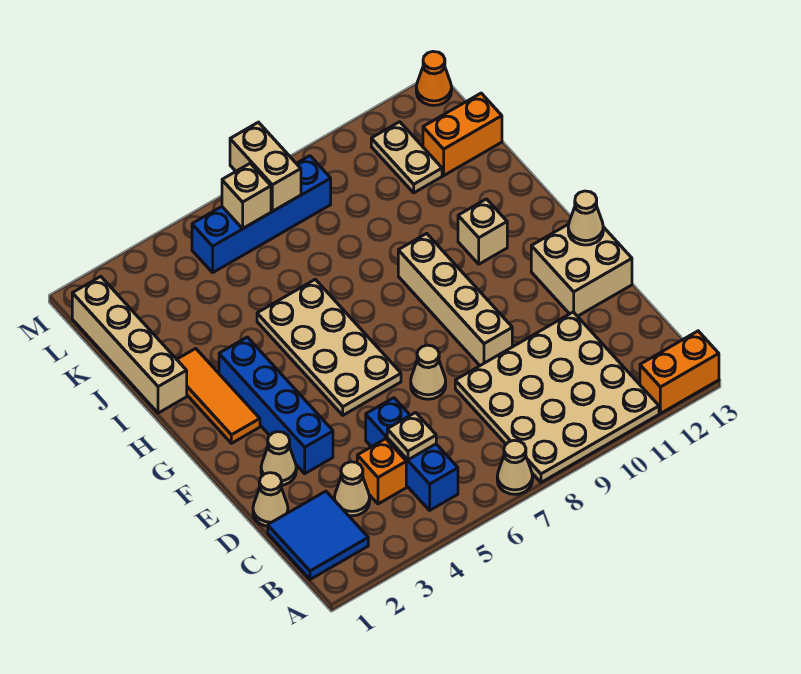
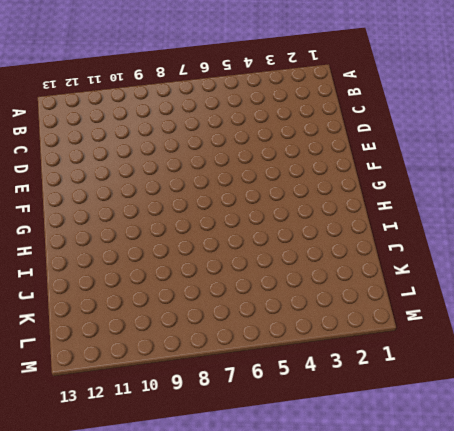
none -> tan 1x1 cone [497,440,533,494]
none -> tan 4x4 plate [455,312,659,482]
none -> orange 1x2 brick [640,331,719,414]

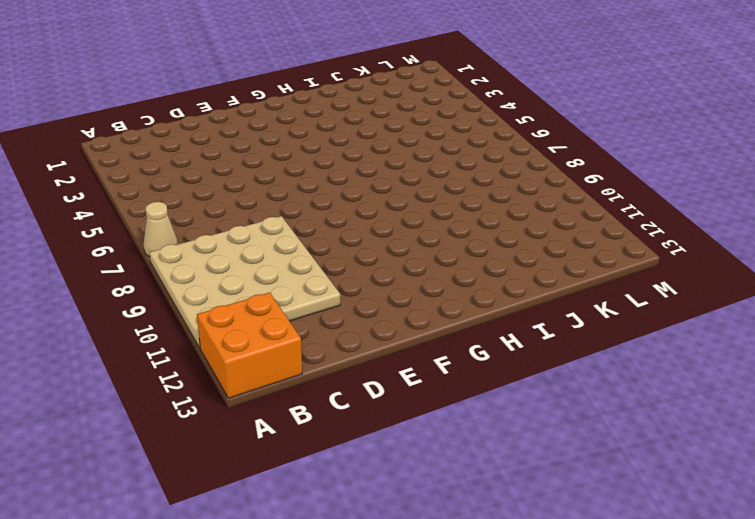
orange 2x2 brick [197,292,302,398] -> orange 1x2 brick [640,331,719,414]
none -> blue 2x2 tile [268,491,368,579]
none -> blue 1x3 brick [366,398,458,510]
none -> tan 1x1 cone [334,462,370,516]

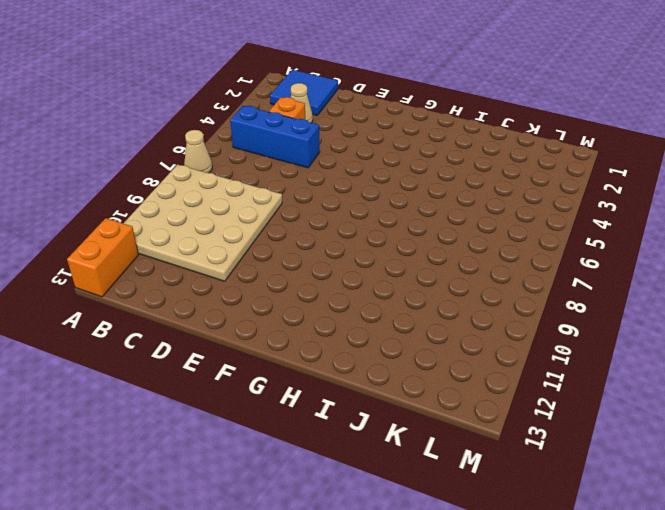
none -> tan 1x1 cone [253,473,288,526]
none -> tan 1x1 cone [261,432,296,485]
none -> blue 1x4 brick [219,337,333,474]

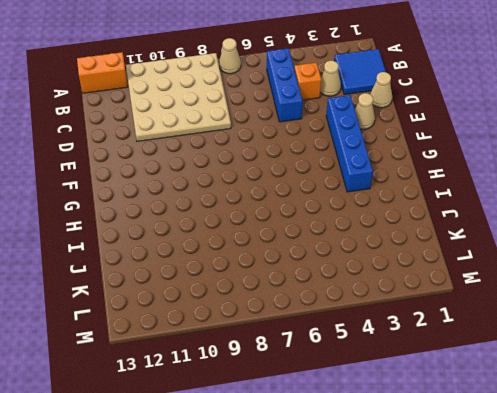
none -> tan 1x1 cone [411,345,446,399]
none -> tan 1x4 brick [398,234,512,365]
none -> tan 2x2 brick [531,224,632,316]

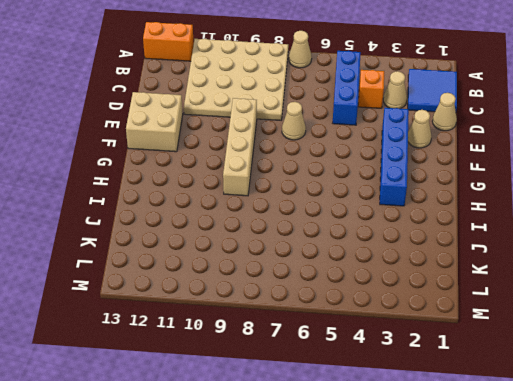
none -> tan 2x4 plate [257,279,401,415]
none -> orange 1x3 tile [177,348,260,443]
none -> tan 1x1 brick [458,199,507,264]

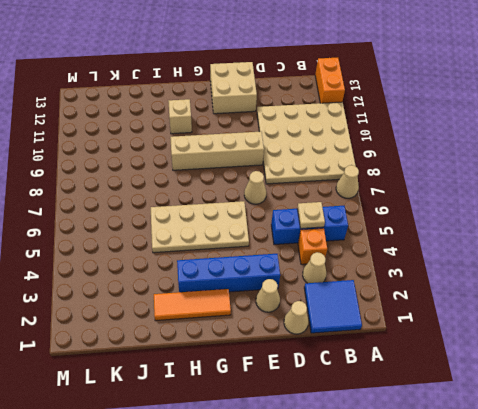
none -> tan 1x4 brick [72,277,187,413]
none -> tan 1x2 plate [371,122,442,193]
none -> orange 1x2 brick [423,93,502,176]

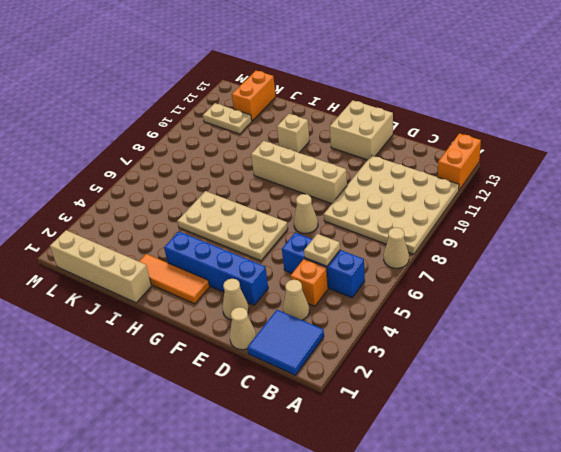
none -> blue 1x4 brick [192,156,331,272]
none -> orange 1x1 cone [416,52,452,105]
none -> tan 1x1 cone [568,191,603,245]

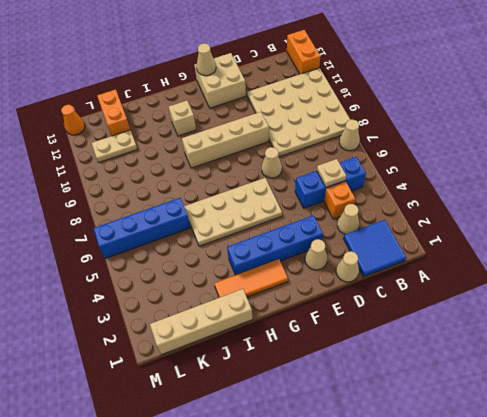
blue 1x4 brick [93,198,190,258] -> blue 1x4 brick turned to [192,156,331,272]
none -> tan 1x1 brick [222,163,271,228]
none -> tan 1x2 brick [230,122,301,211]

